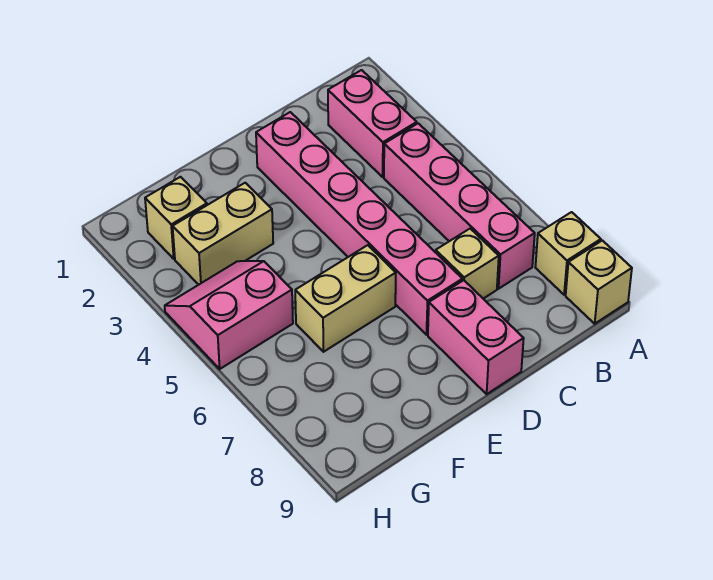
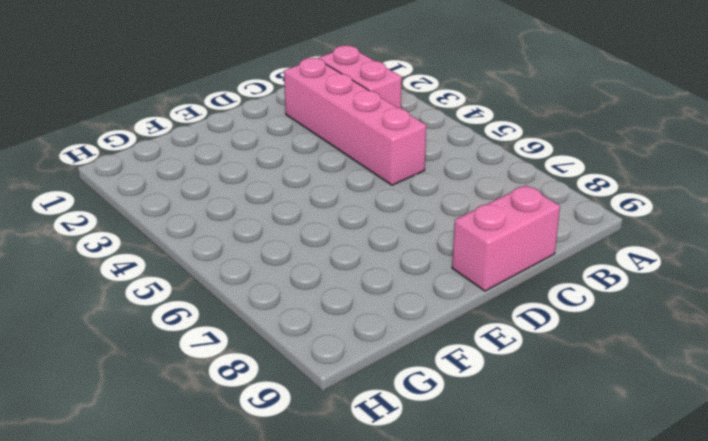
pink 1x4 brick [284,58,426,185] -> pink 1x4 brick moved to [384,123,535,289]
pink 1x2 brick [452,185,560,291] -> pink 1x2 brick turned to [428,280,524,394]
none -> tan 1x1 brick [535,212,601,295]
none -> tan 1x1 brick [566,240,632,324]

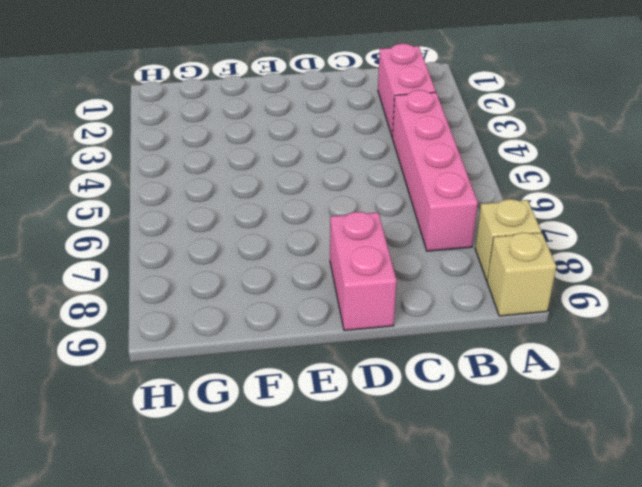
none -> tan 1x1 brick [436,229,499,299]
none -> pink 1x6 brick [256,112,462,335]

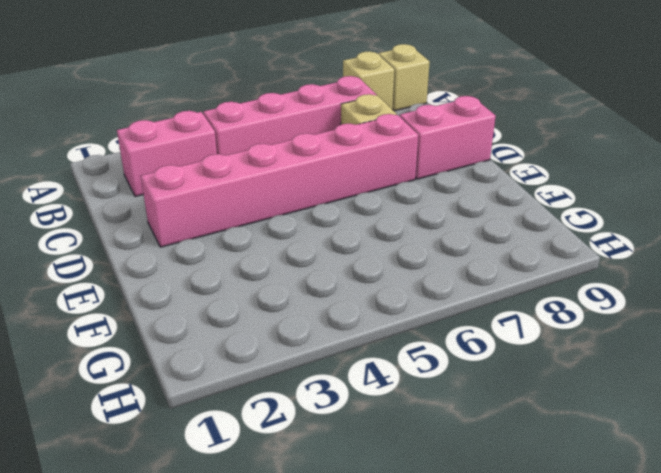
none -> tan 1x2 brick [295,245,396,352]
none -> tan 1x2 brick [173,183,273,285]

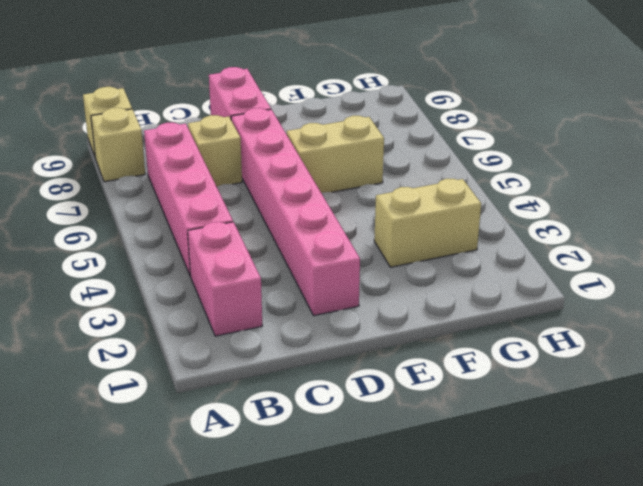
none -> tan 1x1 brick [145,177,207,259]
none -> pink 2x2 slope [165,261,293,369]

